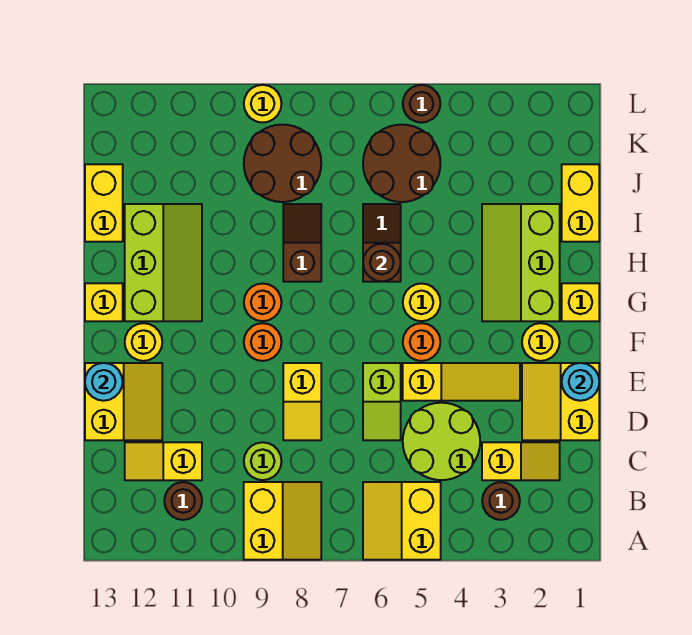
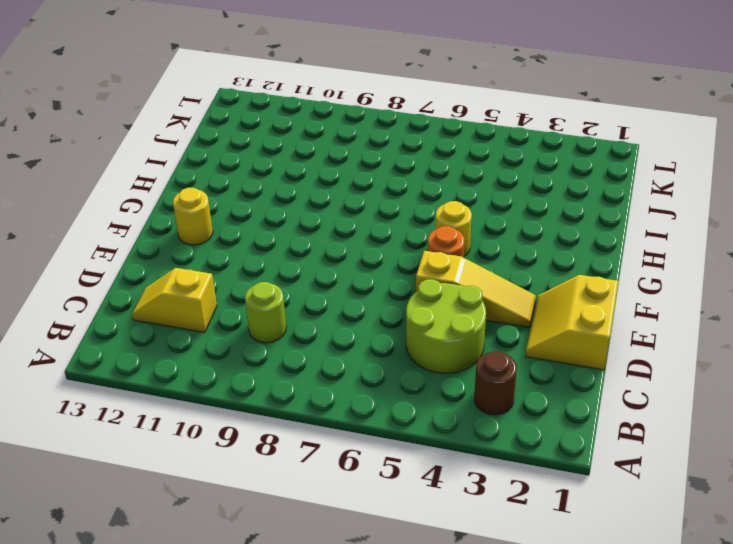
none -> yellow 2x2 slope [363,482,441,560]
none -> yellow 2x2 slope [244,482,321,560]
none -> brown 1x1 round brick [164,482,202,520]
none -> yellow 1x2 slope [482,442,560,480]

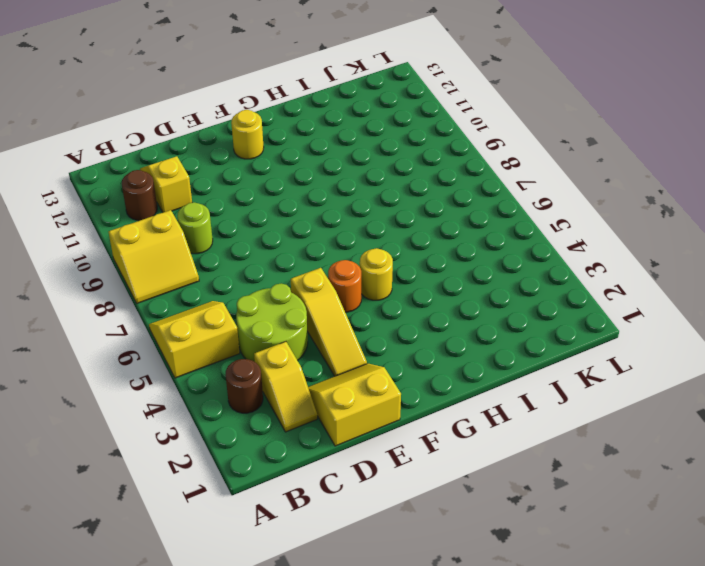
none -> lime 1x2 slope [363,363,401,440]
none -> yellow 1x2 slope [283,363,321,440]
none -> yellow 2x2 slope [85,363,162,440]
none -> yellow 1x1 round brick [522,323,560,361]

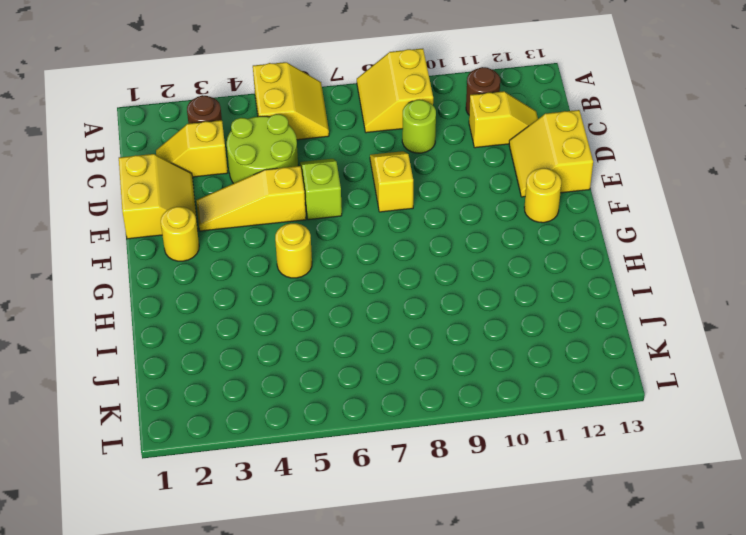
none -> orange 1x1 round brick [403,323,440,361]
none -> orange 1x1 round brick [244,323,282,361]
none -> yellow 1x1 brick [562,283,599,321]
none -> lime 2x3 slope [482,204,560,321]

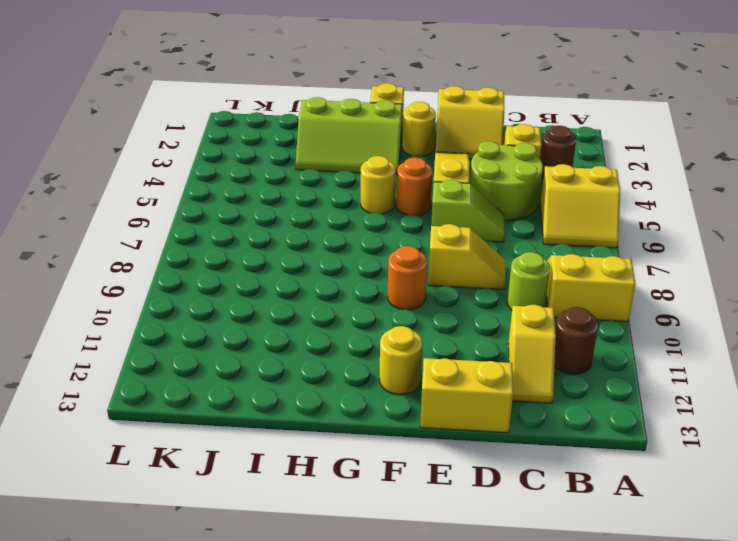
none -> orange 1x1 round brick [244,283,282,321]
none -> lime 2x3 slope [125,204,202,321]
none -> yellow 1x1 brick [85,283,123,321]
none -> brown 1x2 slope [363,204,401,282]

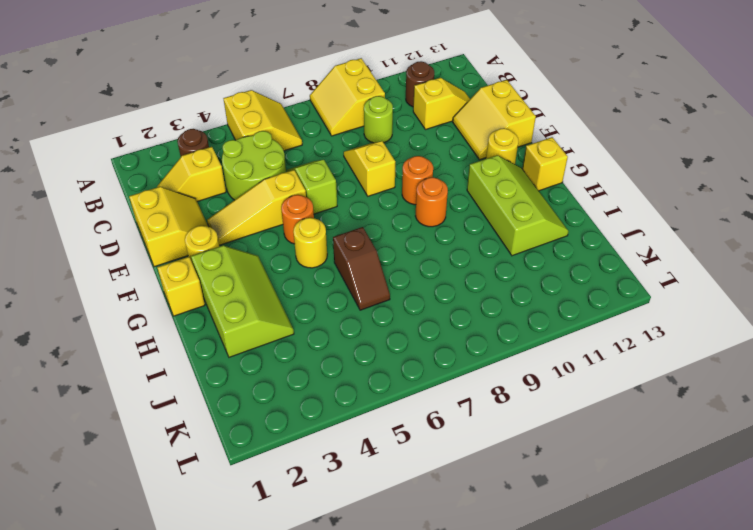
lime 2x3 slope [467,155,569,256] -> lime 2x3 slope turned to [125,204,202,321]
none -> brown 1x2 slope [283,204,321,282]
none -> yellow 1x2 brick [562,164,599,242]
none -> yellow 1x2 brick [85,164,123,242]
none -> brown 2x2 round brick [363,125,440,202]

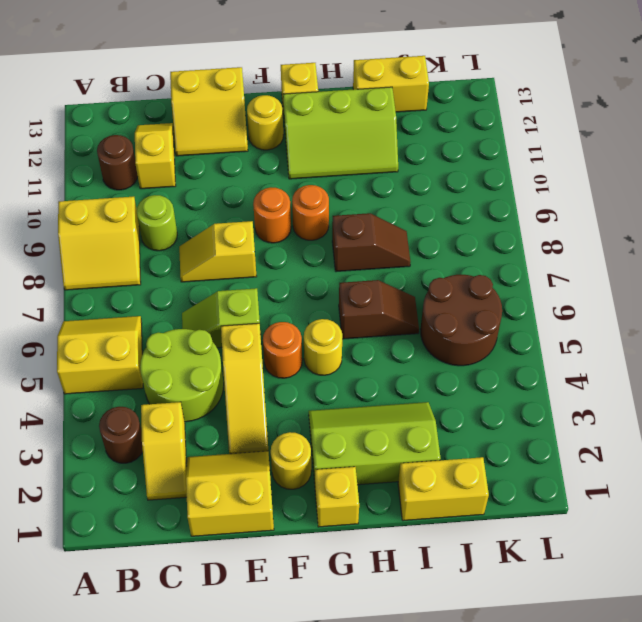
none -> brown 2x2 round brick [244,125,321,202]
none -> brown 1x1 round brick [403,85,440,123]
none -> yellow 1x1 round brick [244,85,282,123]
none -> cyan 1x1 round brick [562,363,599,401]

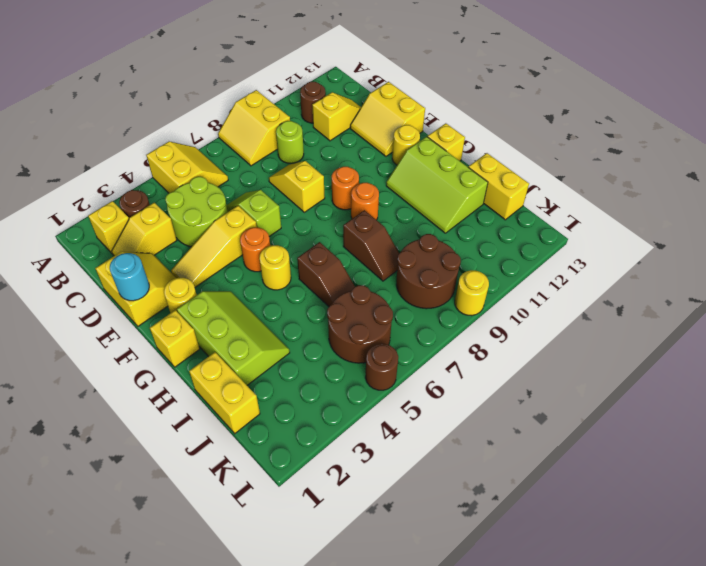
yellow 1x1 brick [88,201,129,254] -> none
none -> cyan 1x1 round brick [85,363,123,401]
none -> brown 1x1 round brick [363,244,401,282]

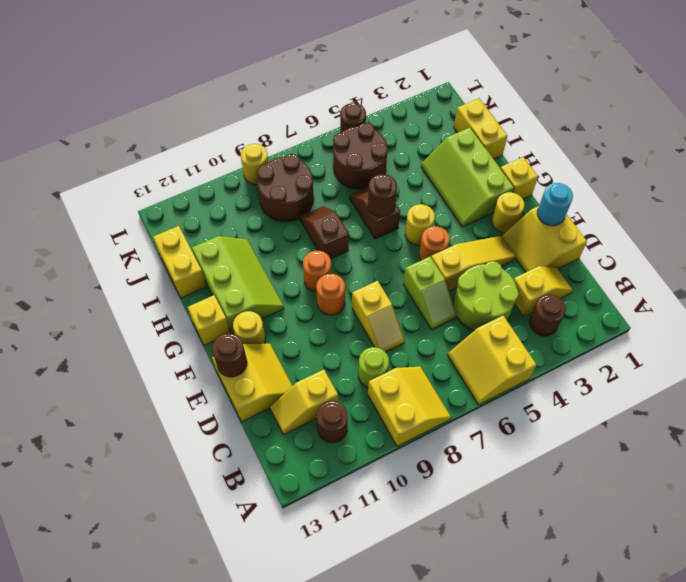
brown 1x1 round brick [212,334,247,377] -> cyan 1x1 round brick [85,363,123,401]

